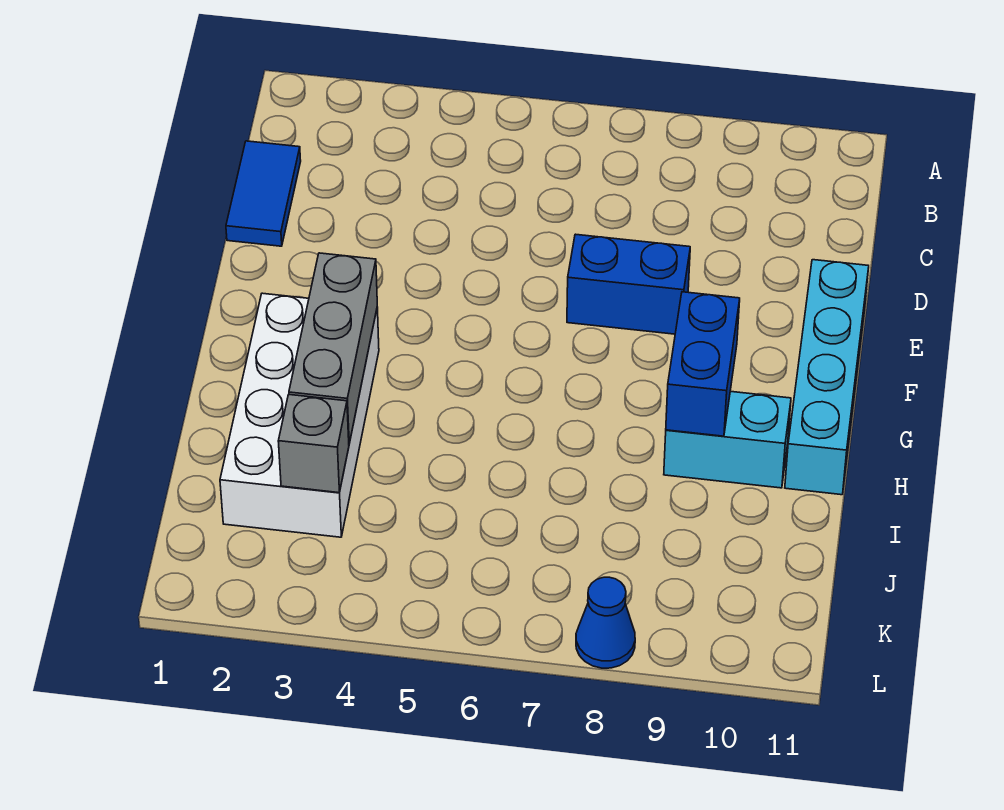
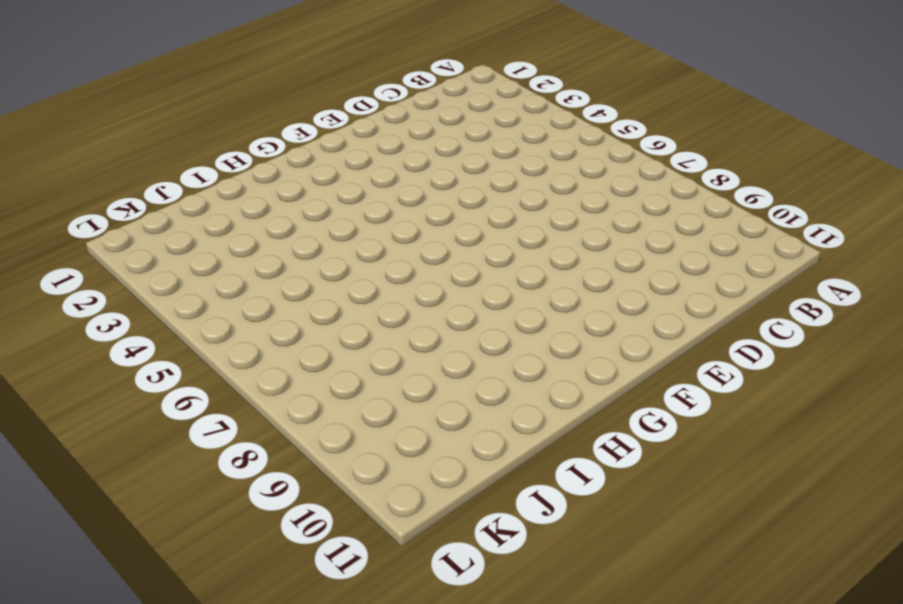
none -> blue 1x2 tile [226,141,301,246]
none -> blue 1x2 brick [567,234,690,334]

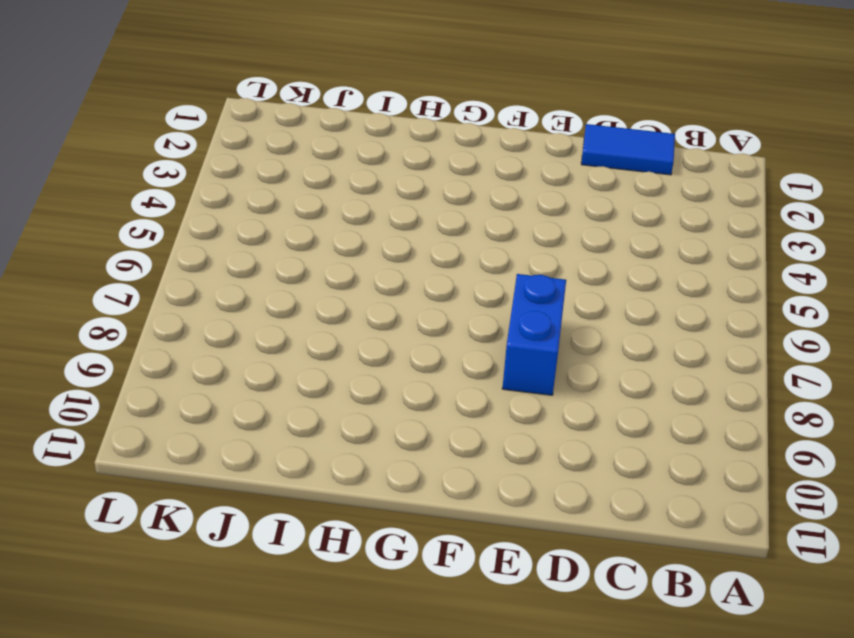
none -> cyan 1x4 brick [785,260,869,495]
none -> white 2x4 brick [220,293,379,537]

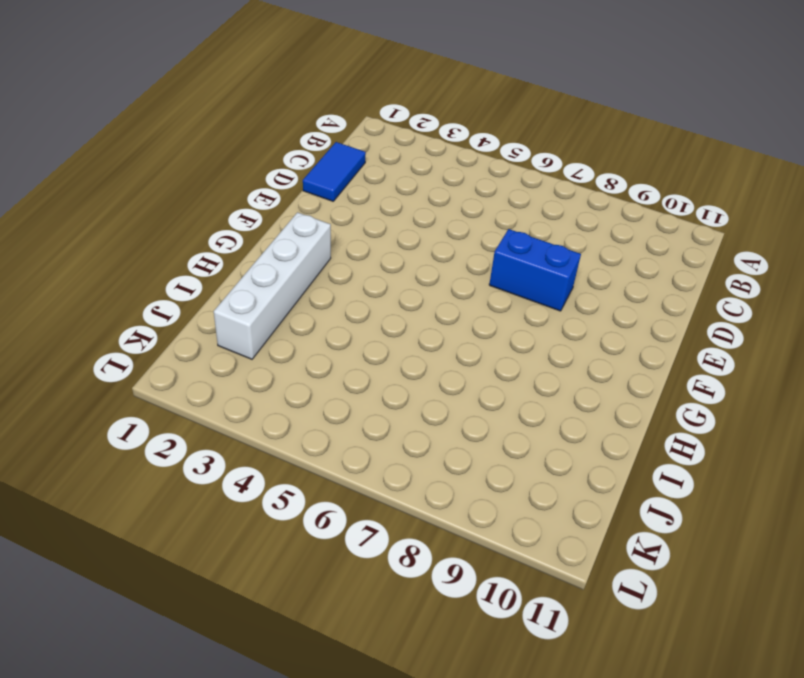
white 1x4 brick [214,212,331,359] -> white 2x4 brick [220,293,379,537]
none -> cyan 1x4 brick [785,260,869,495]
none -> cyan 1x2 brick [664,391,791,488]

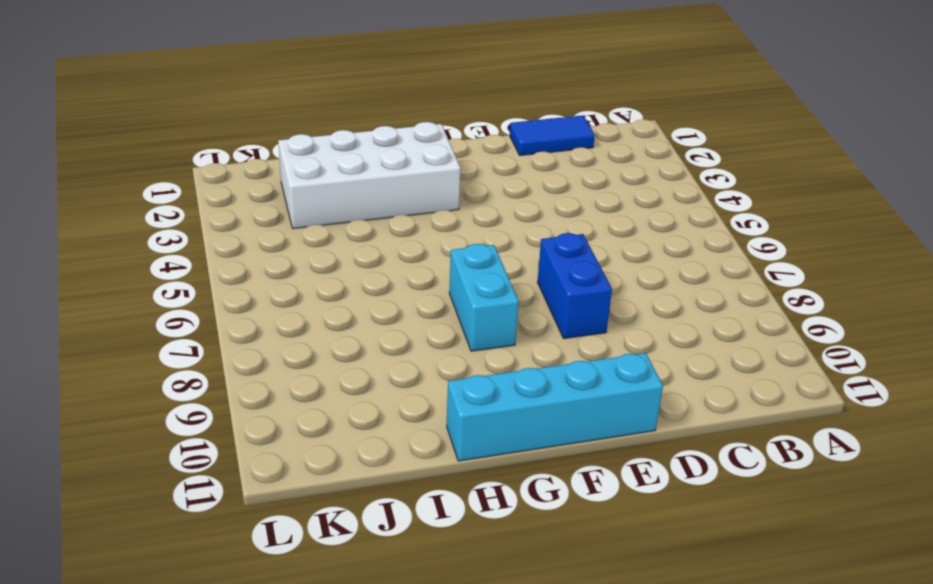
cyan 1x2 brick [449,244,519,351] -> cyan 1x2 brick moved to [664,391,791,488]
none -> blue 1x1 cone [576,577,635,668]
none -> grey 1x3 brick [289,253,377,443]

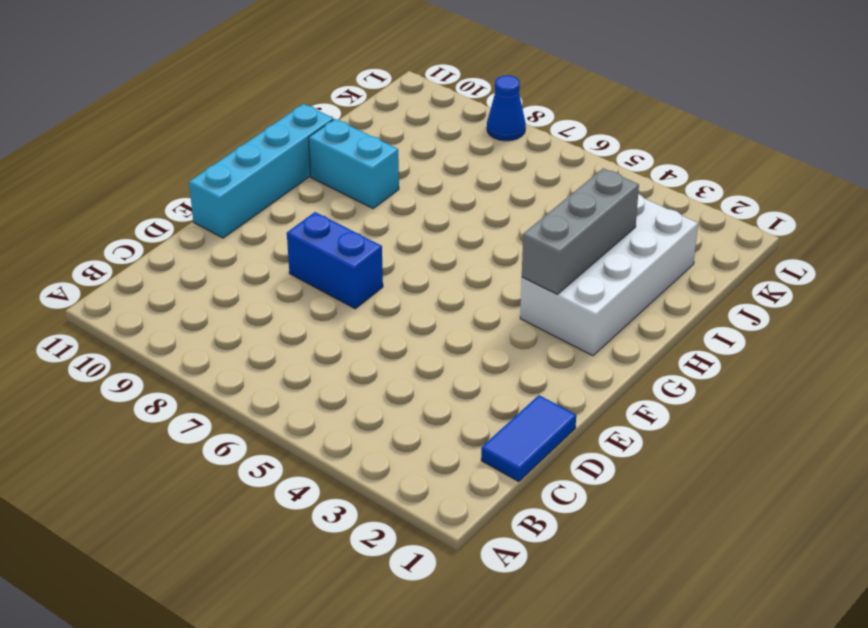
none -> blue 1x2 brick [666,292,740,436]
none -> grey 1x1 brick [278,395,349,493]

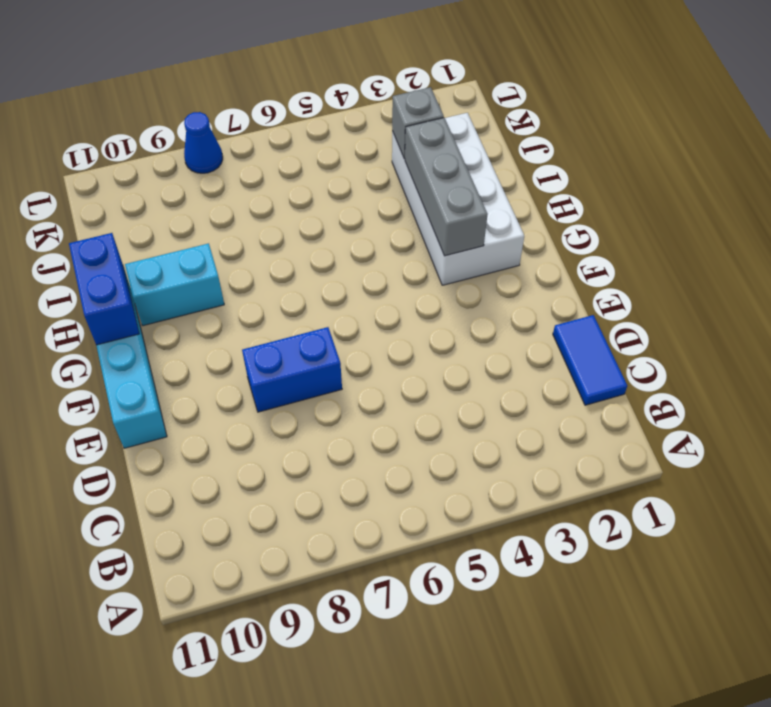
blue 1x2 brick [69,233,139,345] -> blue 1x2 brick moved to [666,292,740,436]

